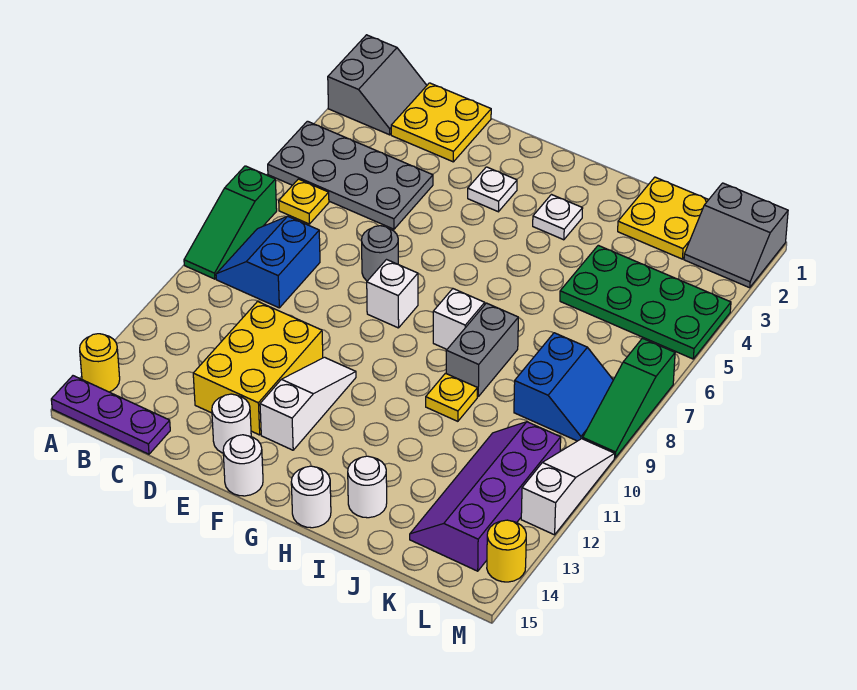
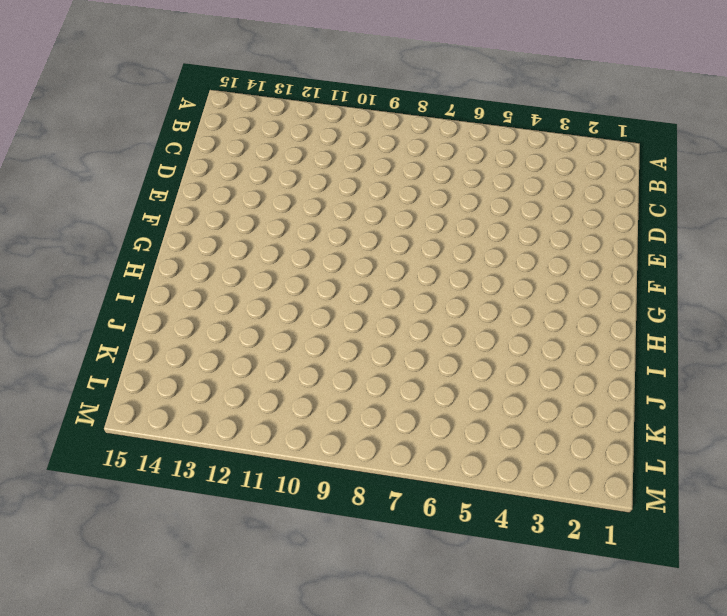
none -> grey 2x2 slope [328,35,427,135]
none -> grey 2x4 plate [268,121,433,229]
none -> green 1x3 slope [184,166,277,279]

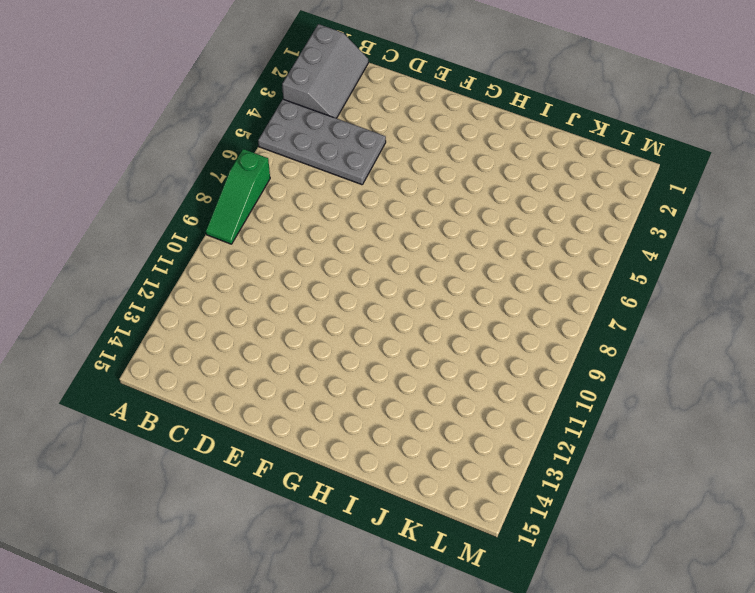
grey 2x3 slope [282,24,369,118] -> grey 2x2 slope [328,35,427,135]
none -> yellow 1x1 round brick [80,334,120,392]
none -> purple 1x3 plate [51,376,170,454]
none -> yellow 1x1 plate [279,179,329,224]

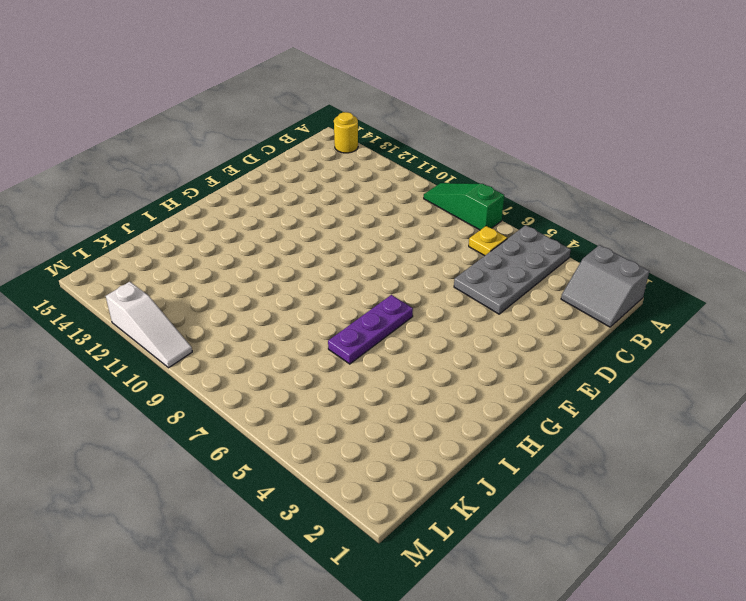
purple 1x3 plate [328,295,413,364] -> purple 1x3 plate moved to [51,376,170,454]
none -> blue 2x2 slope [216,216,320,308]
none -> yellow 2x2 plate [391,83,491,162]
none -> yellow 2x3 brick [193,301,323,435]

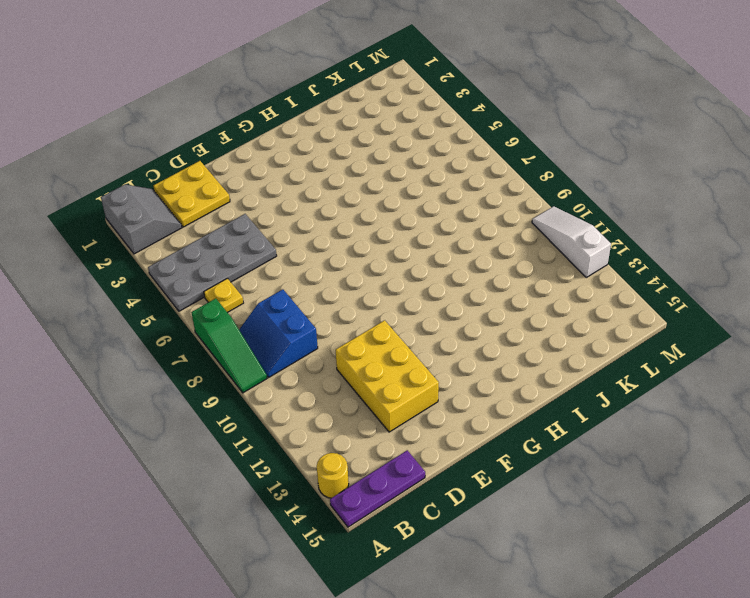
none -> grey 1x1 round brick [362,226,398,281]
none -> white 1x1 round brick [212,394,251,453]
none -> white 1x1 plate [468,167,517,212]

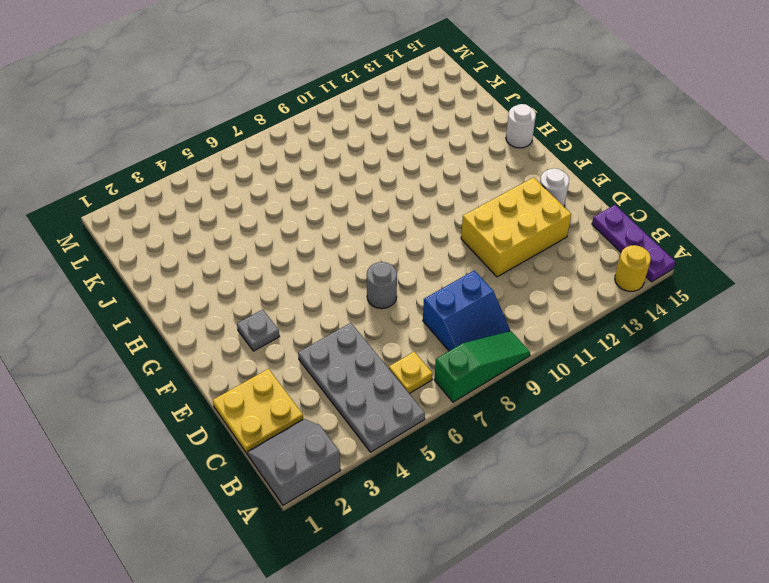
grey 1x1 plate [237,310,280,351] -> white 1x1 plate [468,167,517,212]
none -> white 1x1 brick [367,260,418,328]
none -> white 1x3 slope [260,357,356,450]
none -> white 1x1 round brick [223,435,263,496]

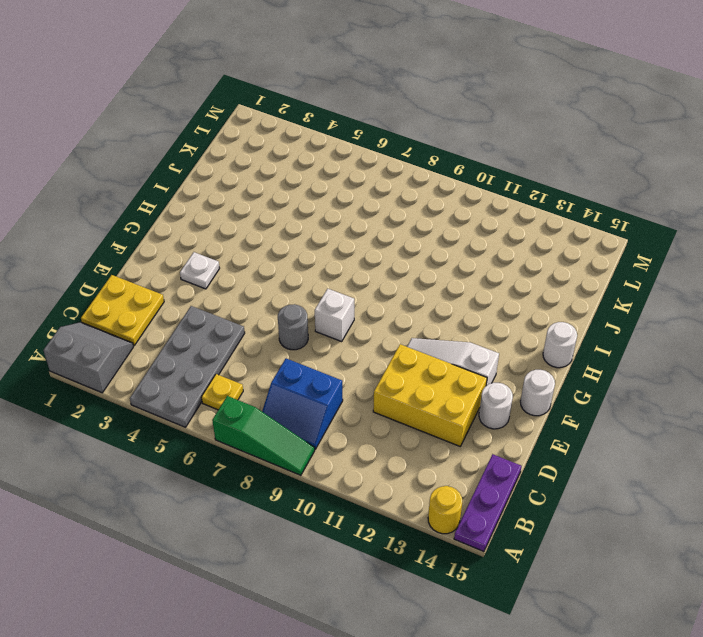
none -> white 1x1 plate [533,195,583,240]
none -> white 1x1 brick [433,289,485,349]
none -> grey 1x2 brick [446,303,518,396]

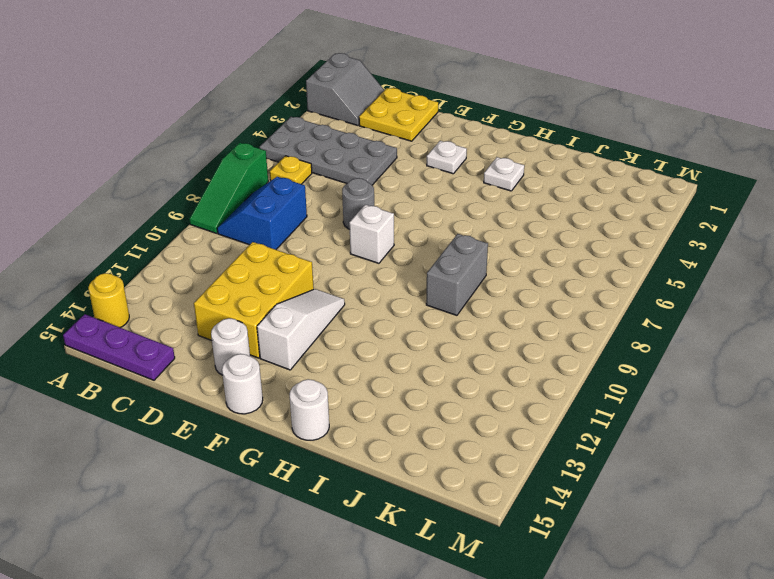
none -> white 1x1 brick [433,289,485,349]
none -> yellow 1x1 plate [426,373,478,421]
none -> white 1x1 round brick [348,456,387,518]

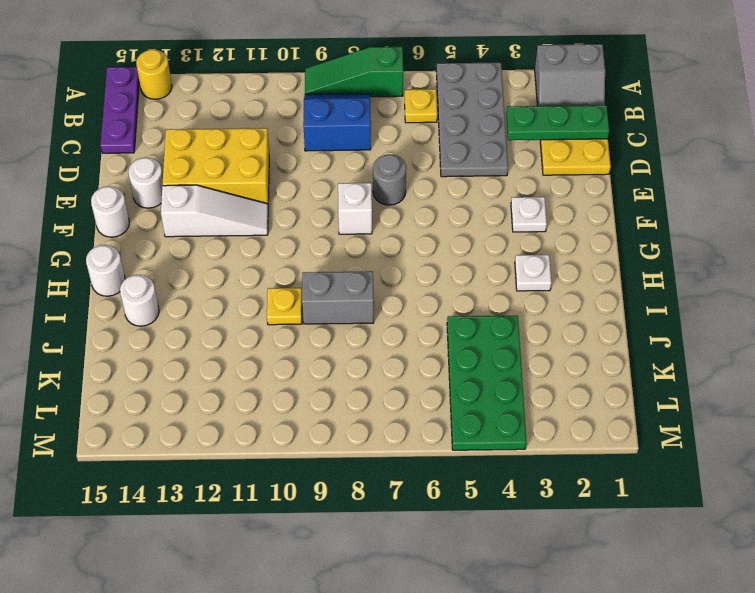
green 1x3 plate [506,105,609,140] -> none
none -> white 1x1 brick [433,289,485,349]
none -> yellow 2x2 plate [618,177,708,259]
none -> blue 2x2 slope [514,333,613,441]

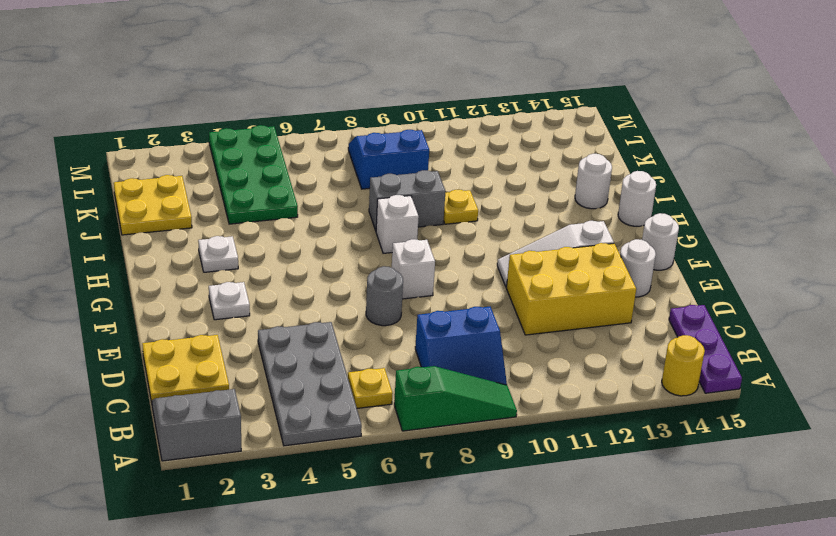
none -> purple 2x4 slope [410,422,561,571]
none -> grey 2x2 slope [684,183,788,288]
none -> green 1x3 slope [583,338,675,458]

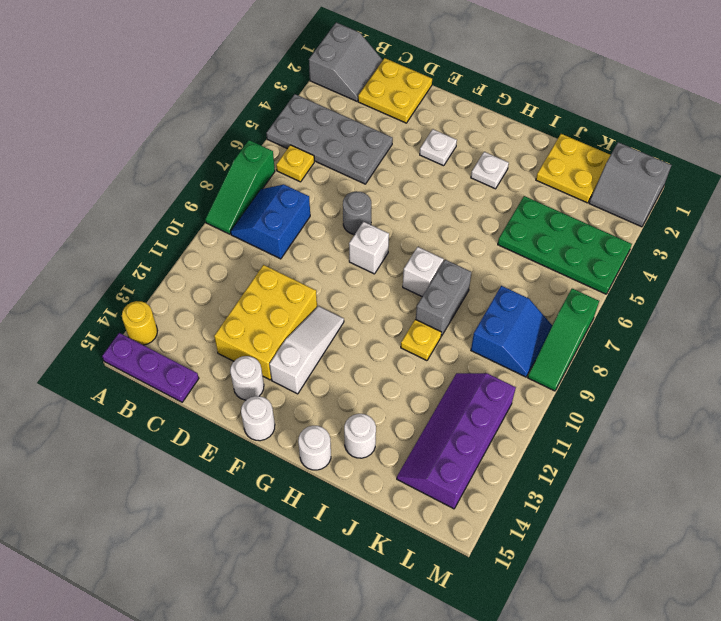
none -> white 1x3 slope [521,439,615,535]
none -> yellow 1x1 round brick [487,520,526,582]

